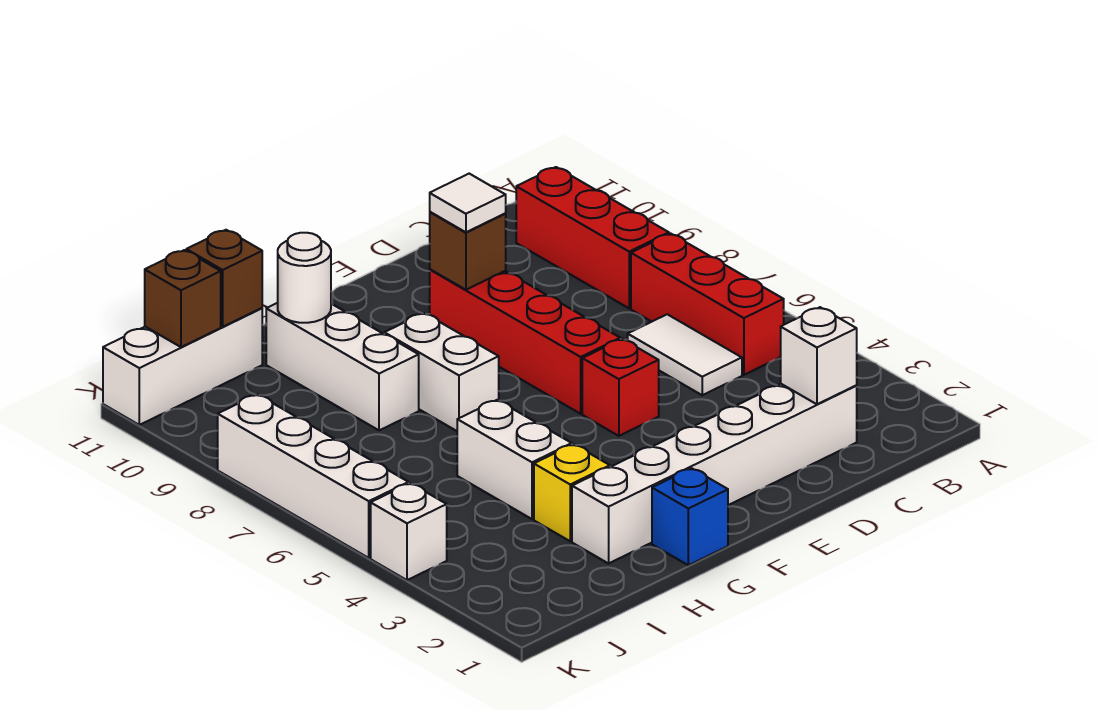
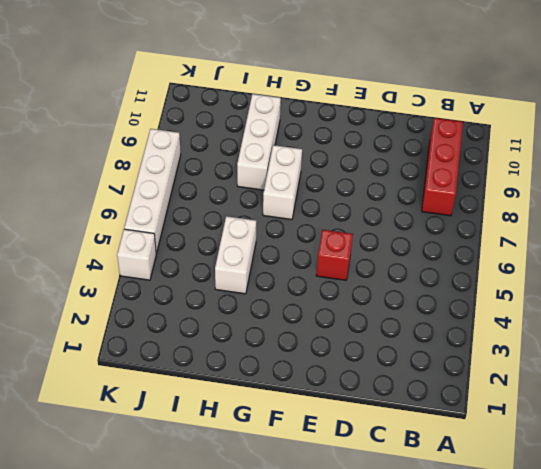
none -> red 1x3 brick [631,233,784,375]
none -> white 1x6 brick [572,384,857,563]
none -> white 1x2 tile [628,314,742,395]

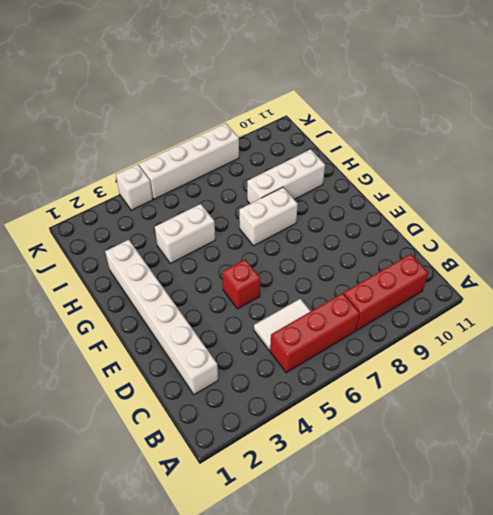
none -> red 1x4 brick [430,269,620,414]
none -> blue 1x1 brick [652,468,728,565]
none -> yellow 1x1 brick [534,444,610,541]

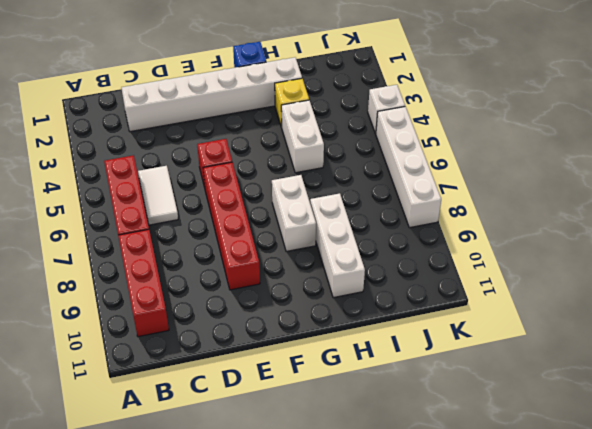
none -> white 1x3 brick [103,308,262,425]
none -> white 1x1 brick [781,307,857,404]
none -> brown 1x1 brick [430,212,506,290]

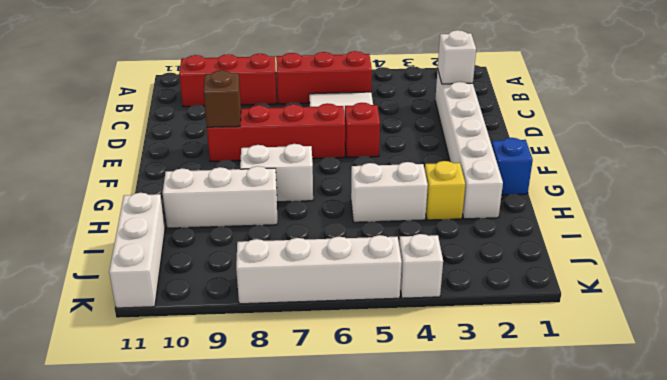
none -> white 1x1 round brick [278,233,331,323]
none -> brown 1x1 brick [186,230,262,327]
none -> brown 1x1 brick [145,250,221,347]

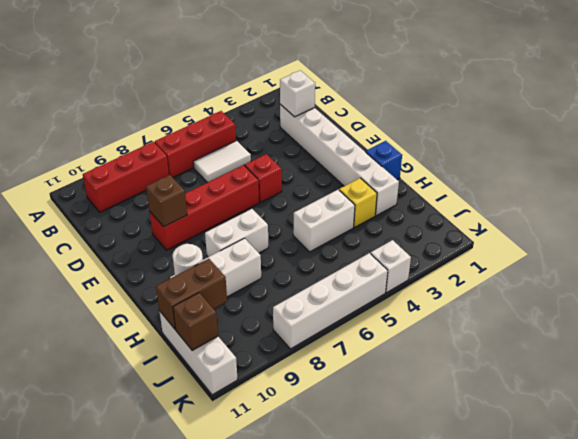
brown 1x2 brick [156,259,227,329] -> brown 1x1 brick [186,230,262,327]
none -> white 1x1 tile [430,174,506,232]

